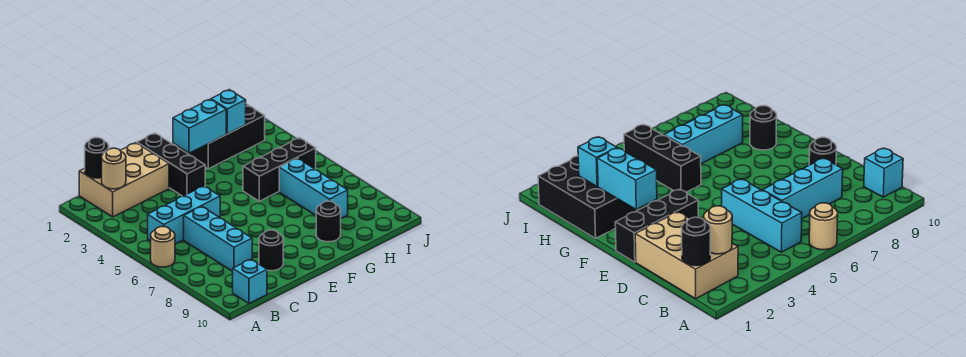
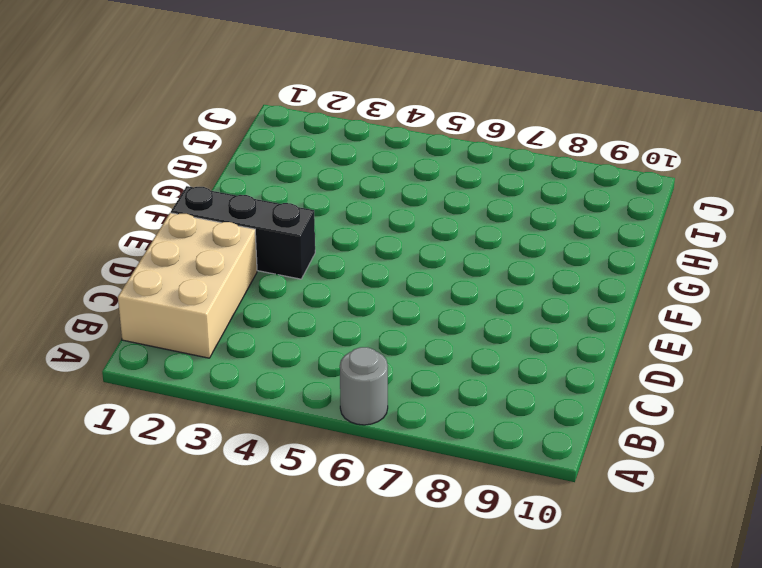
grey 1x1 round brick [340,347,388,425] -> tan 1x1 round brick [151,227,175,267]
none -> cyan 1x3 brick [148,186,220,244]
none -> cyan 1x1 brick [233,259,267,303]
none -> cyan 1x3 brick [184,206,252,271]

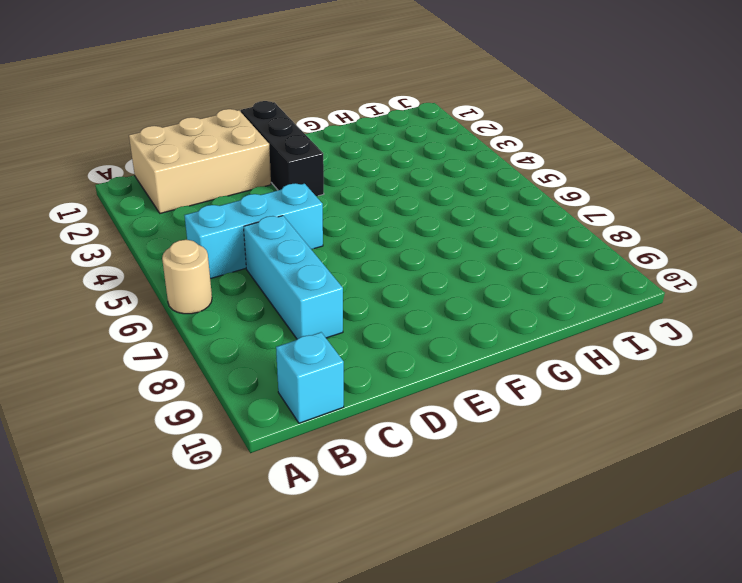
none -> black 1x1 round brick [259,230,283,271]
none -> black 2x3 brick [175,104,265,169]
none -> black 1x3 brick [243,138,316,201]

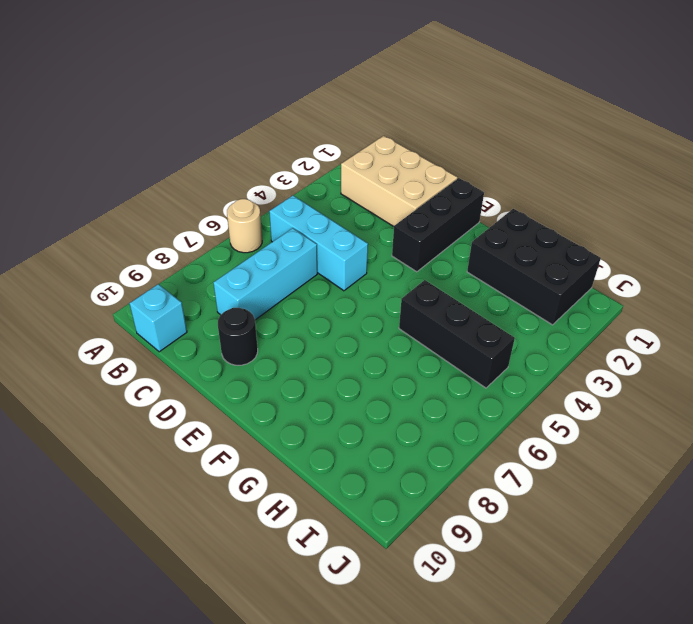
none -> black 1x1 round brick [316,201,341,242]
none -> cyan 1x3 brick [279,158,348,218]
none -> black 1x1 round brick [85,138,109,178]

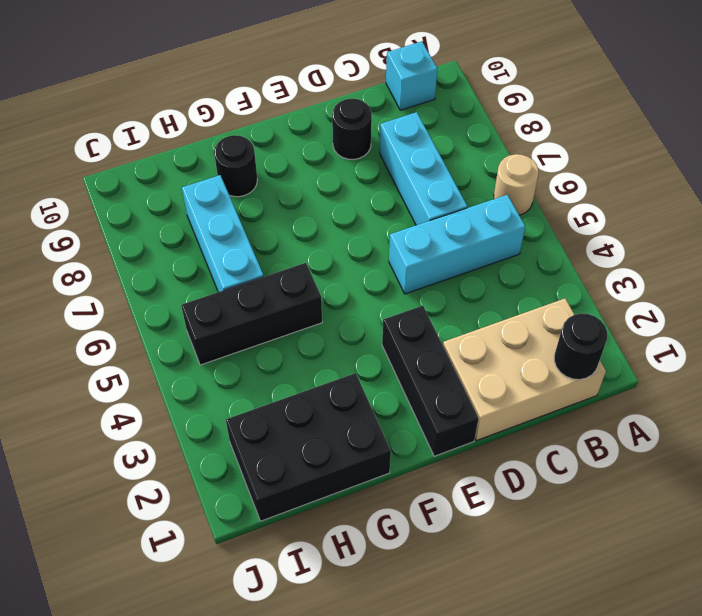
none -> tan 1x1 round brick [102,148,126,189]
none -> cyan 1x2 brick [173,99,226,153]
none -> cyan 1x1 brick [211,90,246,134]

